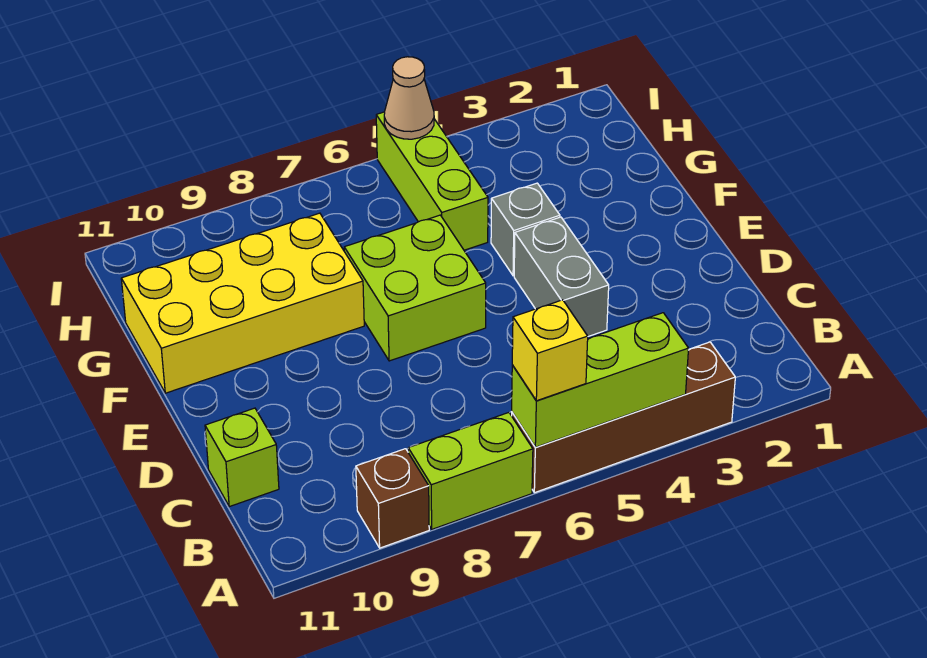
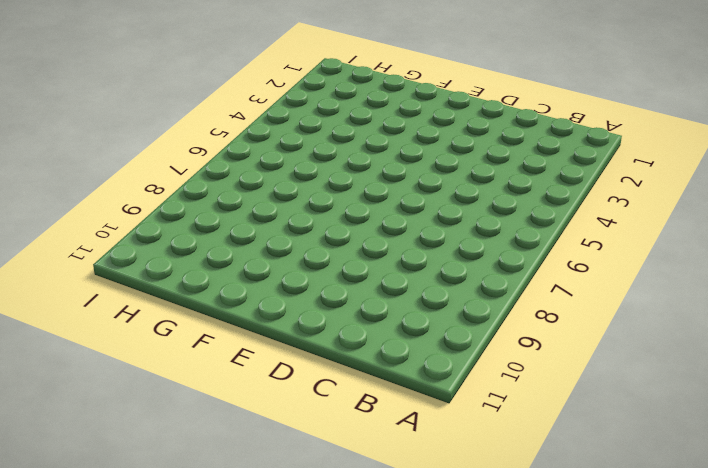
none -> brown 1x4 brick [512,342,735,493]
none -> lime 1x2 brick [408,413,533,529]
none -> brown 1x1 brick [356,449,429,548]

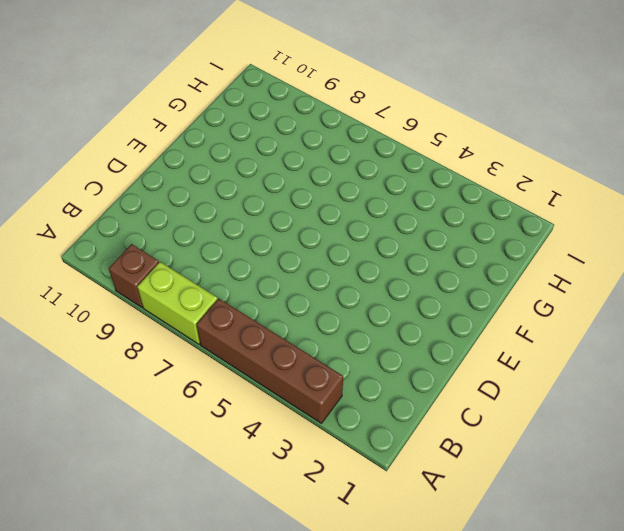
none -> lime 1x1 brick [205,408,279,507]
none -> grey 1x2 brick [514,217,609,336]
none -> lime 2x2 brick [344,215,486,361]

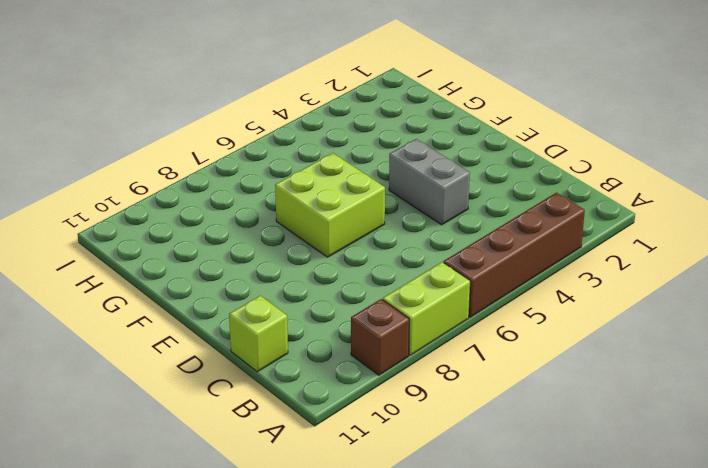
none -> grey 1x1 brick [491,183,560,276]
none -> yellow 2x4 brick [121,213,364,393]
none -> lime 1x3 brick [376,112,488,250]

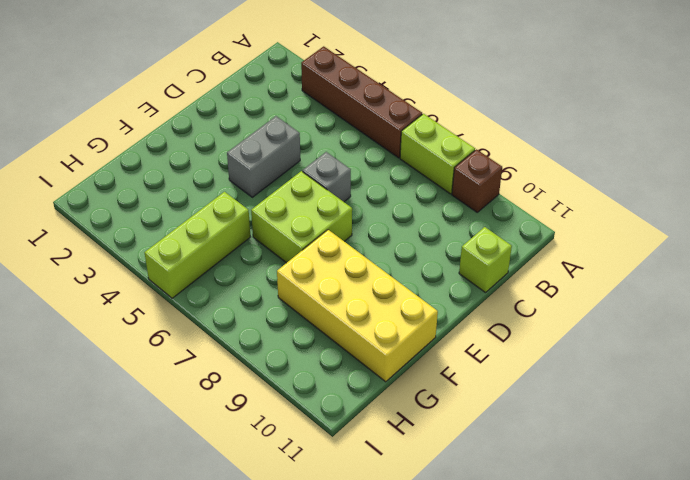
grey 1x1 brick [303,152,351,202] -> grey 1x1 brick moved to [491,183,560,276]
none -> lime 1x3 brick [512,313,689,447]
none -> tan 1x1 cone [384,57,434,139]
none -> yellow 1x1 brick [512,300,588,401]

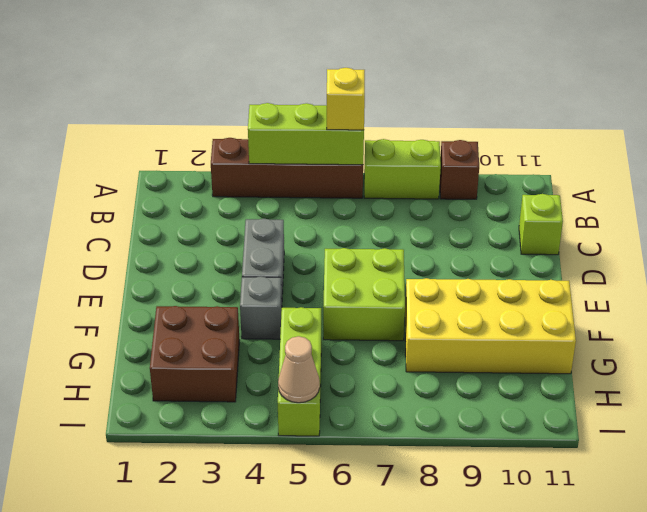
brown 2x2 brick [150,306,240,402] -> none

